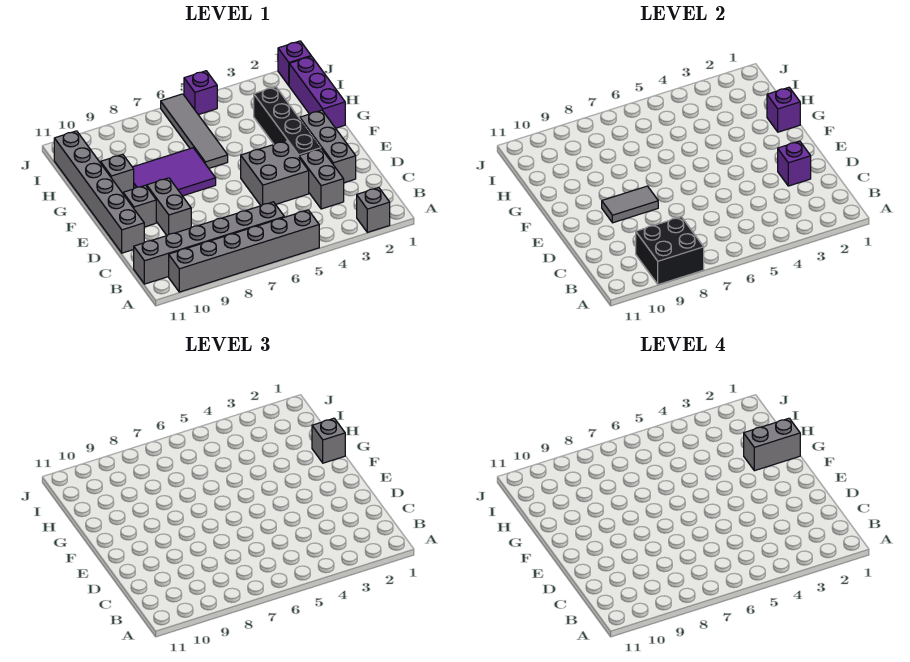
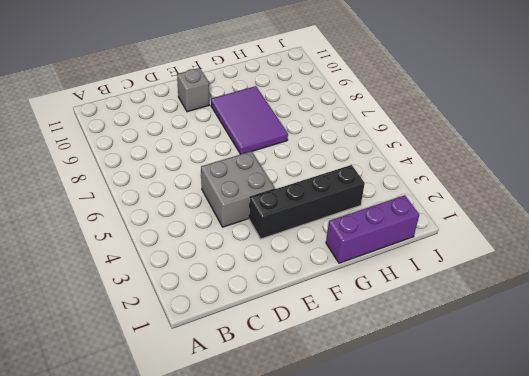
none -> grey 1x1 brick [357,187,390,232]
none -> grey 1x6 brick [169,210,319,292]
none -> grey 1x6 brick [134,202,284,284]

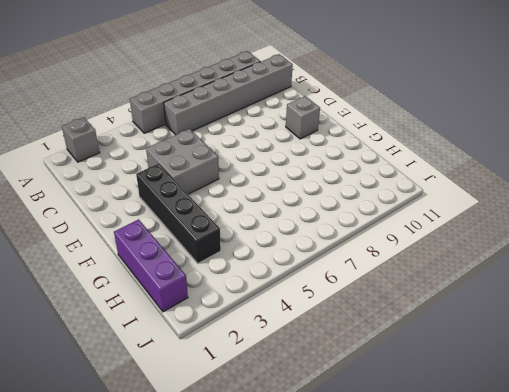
none -> grey 1x2 brick [299,149,344,209]
none -> grey 1x3 brick [300,110,356,183]
none -> grey 1x2 brick [147,178,191,235]

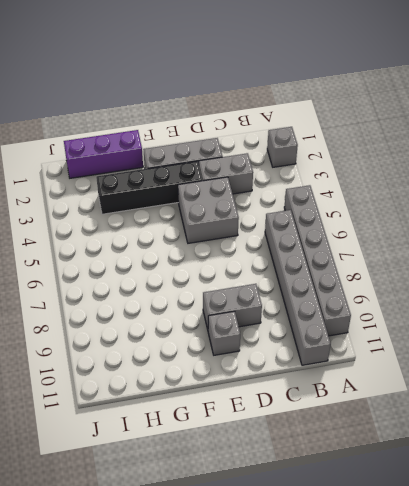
none -> grey 1x6 brick [54,131,144,253]
none -> purple 2x3 tile [133,148,216,196]
none -> grey 1x4 tile [161,94,228,168]

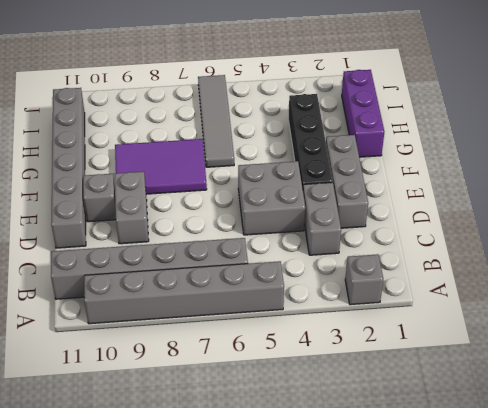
none -> grey 1x1 brick [101,154,134,193]
none -> purple 1x1 brick [278,41,311,85]
none -> purple 1x1 brick [184,71,217,115]

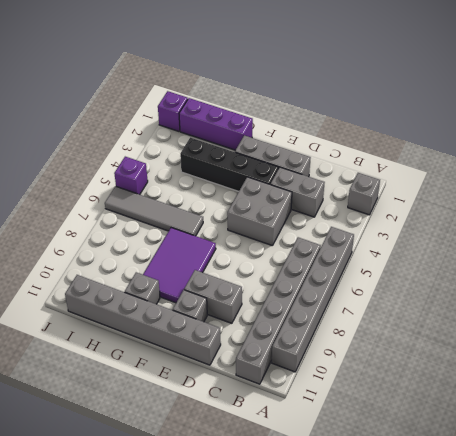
none -> black 2x2 brick [636,217,704,285]
none -> purple 1x1 brick [778,141,811,186]
none -> grey 1x2 tile [602,186,658,223]

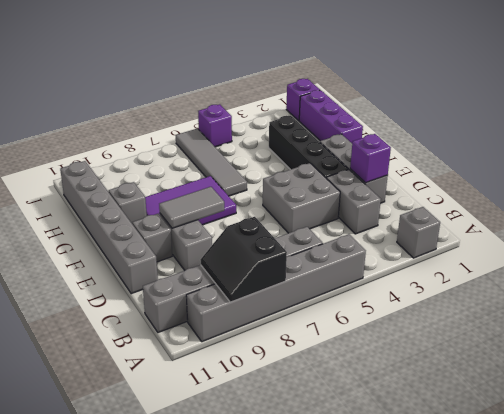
black 2x2 slope [201,217,287,302] -> black 2x2 brick [636,217,704,285]
none -> purple 1x1 brick [767,87,800,132]
none -> grey 1x1 brick [312,418,345,463]
none -> grey 1x2 brick [744,418,800,471]

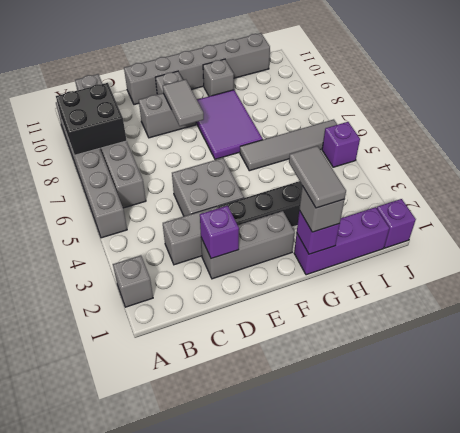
grey 1x2 tile [289,146,346,208] -> grey 1x2 brick [744,418,800,471]

